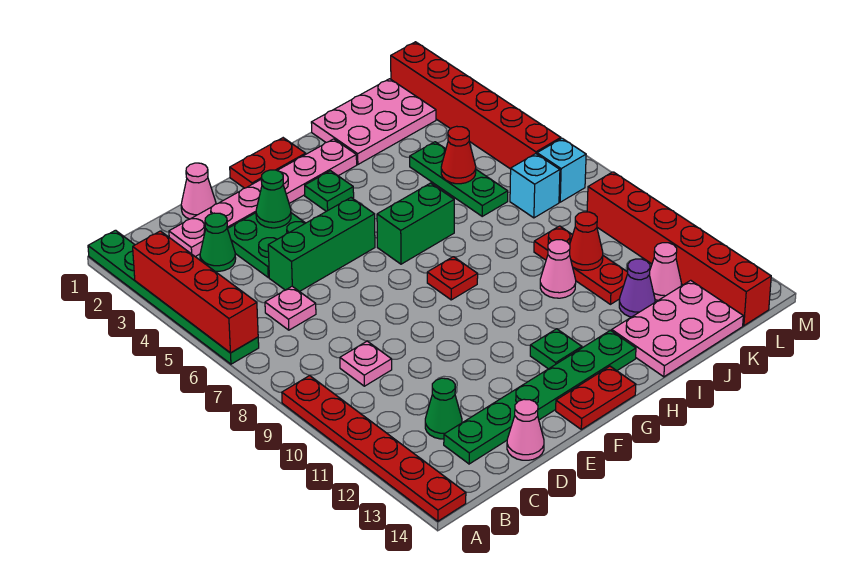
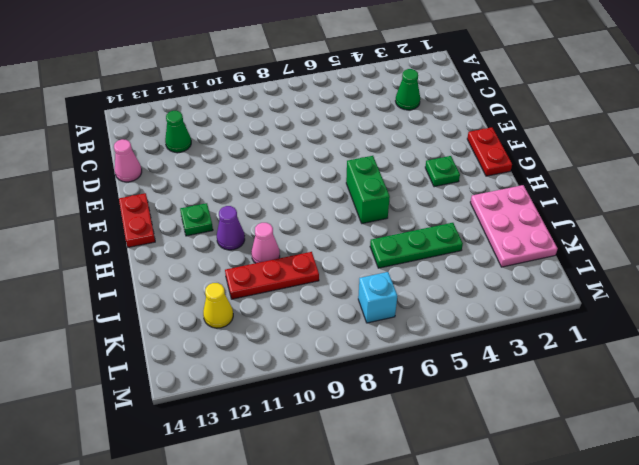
purple 1x1 cone [217,206,245,250] -> purple 1x1 cone moved to [619,259,655,317]
yellow 1x1 cone [203,283,233,328] -> pink 1x1 cone [650,243,681,300]
none -> green 1x6 plate [88,230,259,364]
none -> red 1x6 plate [282,376,466,521]
none -> pink 1x6 plate [169,139,357,257]
none -> pink 1x1 plate [265,286,316,330]

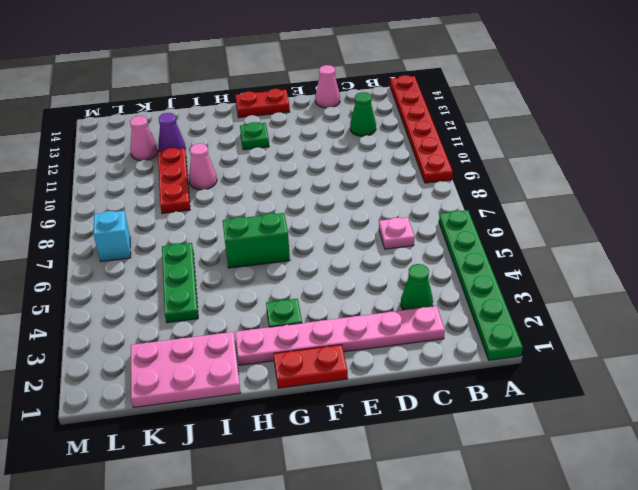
none -> pink 1x1 plate [340,341,392,386]
none -> green 1x6 plate [444,330,636,464]
none -> pink 1x1 cone [181,163,216,219]
none -> green 2x2 plate [228,213,305,277]

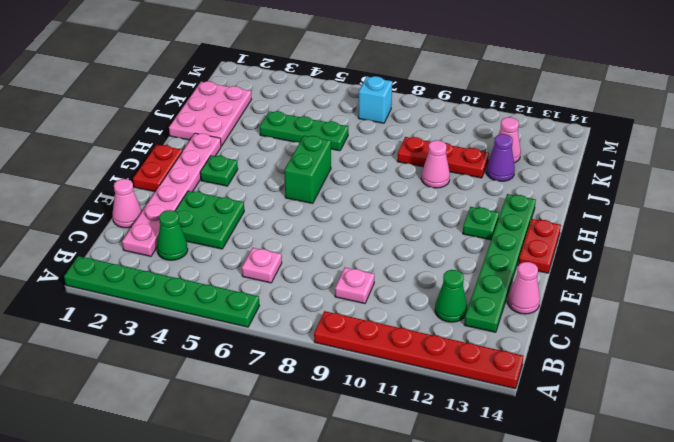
none -> green 1x3 brick [268,198,375,292]
none -> red 1x1 plate [427,257,478,300]
none -> pink 2x3 plate [612,280,743,377]
none -> cyan 1x1 brick [510,154,560,218]

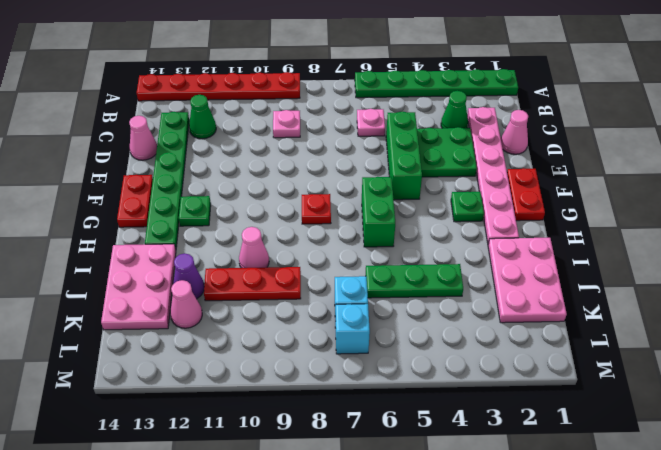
none -> red 1x6 brick [391,42,561,169]
none -> red 1x6 brick [587,172,771,326]
none -> red 1x4 brick [133,231,258,353]
none -> green 1x1 cone [256,170,291,228]

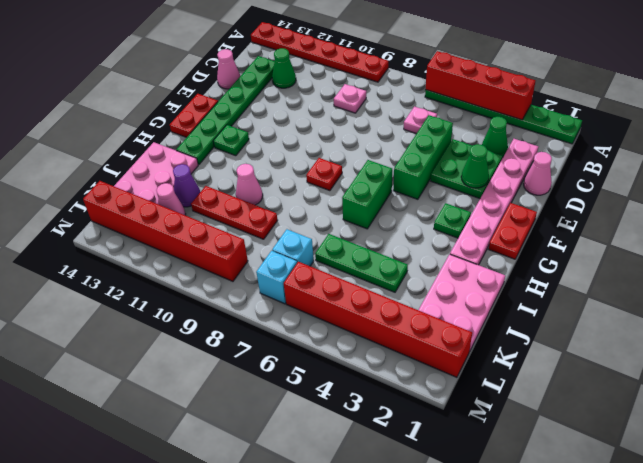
none -> red 1x1 cone [441,126,476,184]
none -> red 1x1 cone [569,212,603,270]

